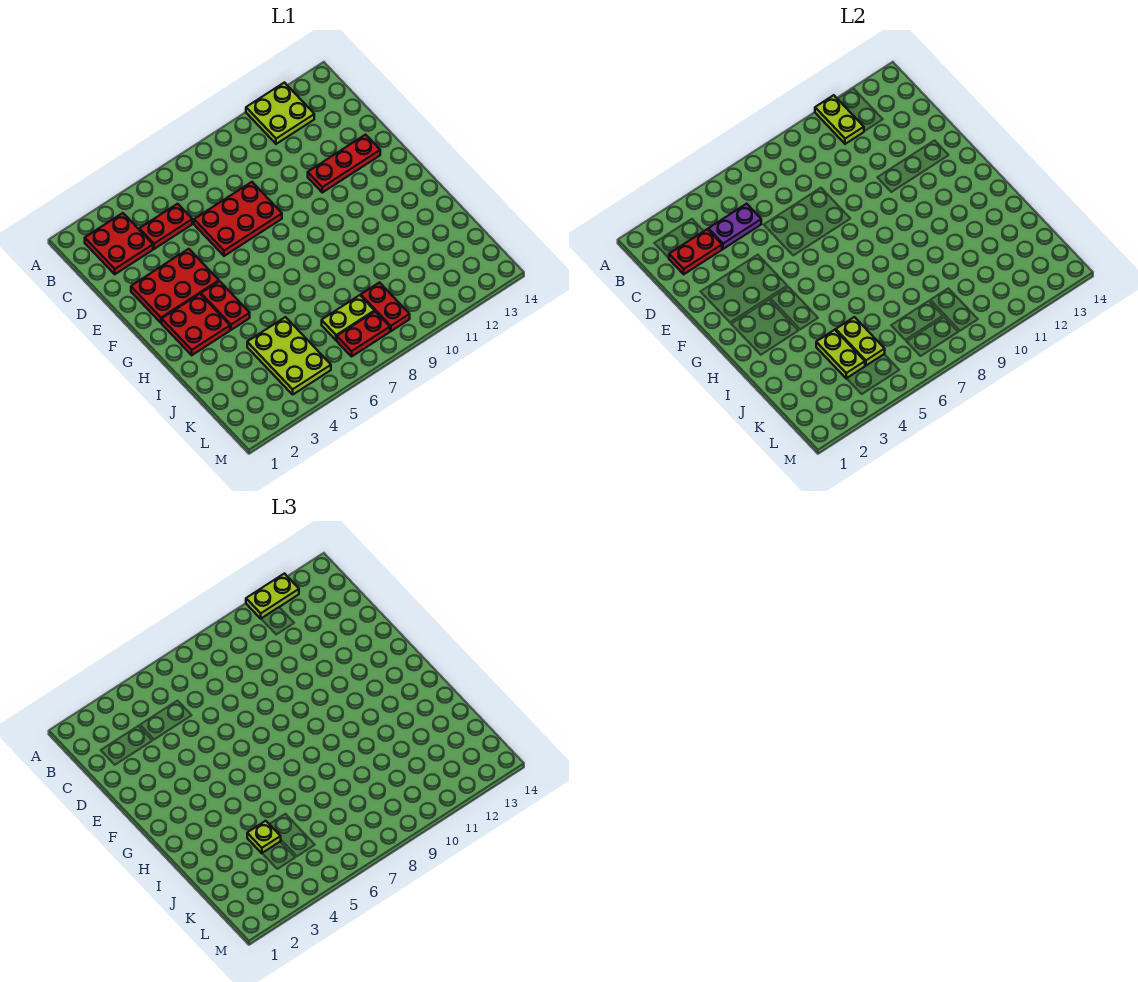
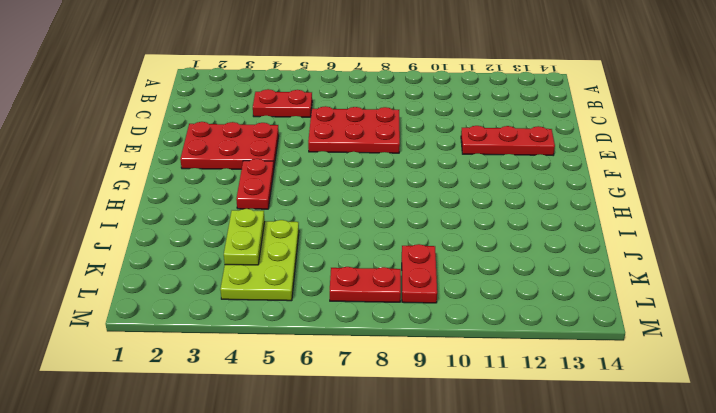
none -> lime 2x2 plate [246,83,314,144]
none -> red 2x2 plate [85,213,153,274]
none -> red 2x2 plate [162,294,230,355]

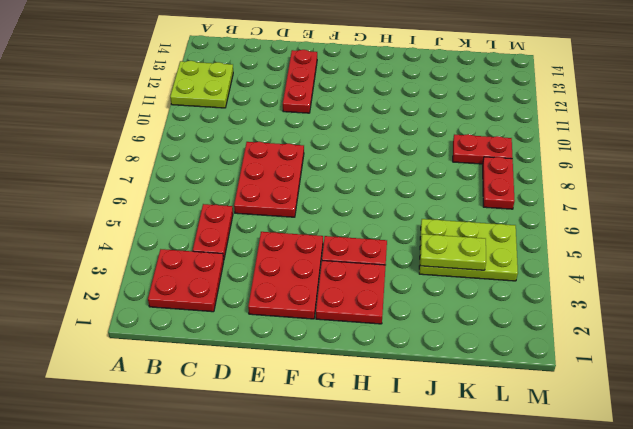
none -> lime 1x2 plate [322,295,375,340]
none -> lime 1x2 plate [815,95,864,144]
none -> red 1x2 plate [669,229,722,274]

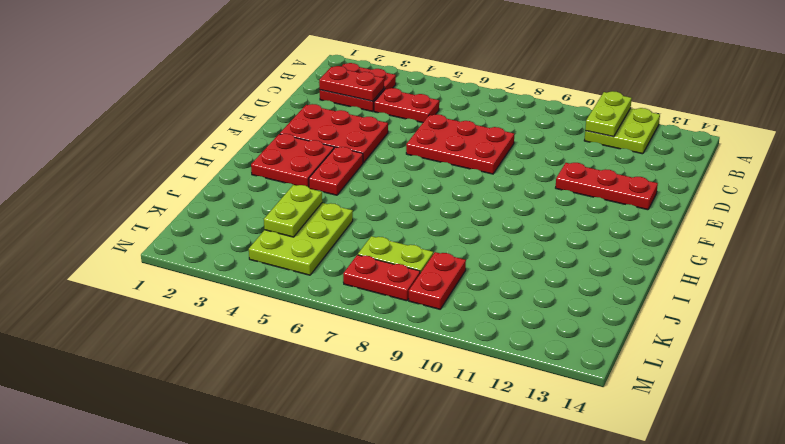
none -> purple 1x2 plate [708,204,761,249]
none -> lime 1x2 plate [836,317,885,366]
none -> lime 1x2 plate [246,574,299,619]

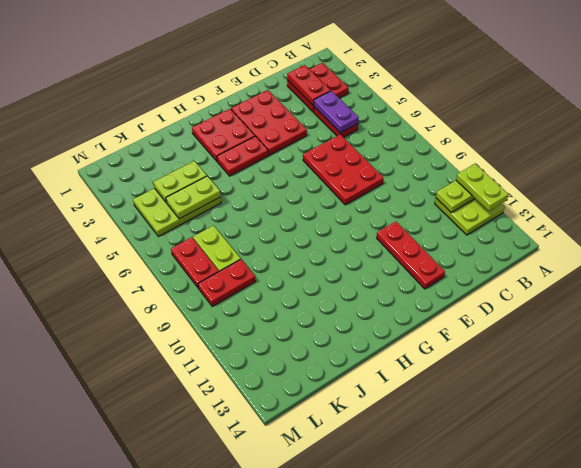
none -> lime 1x1 plate [247,821,281,853]

